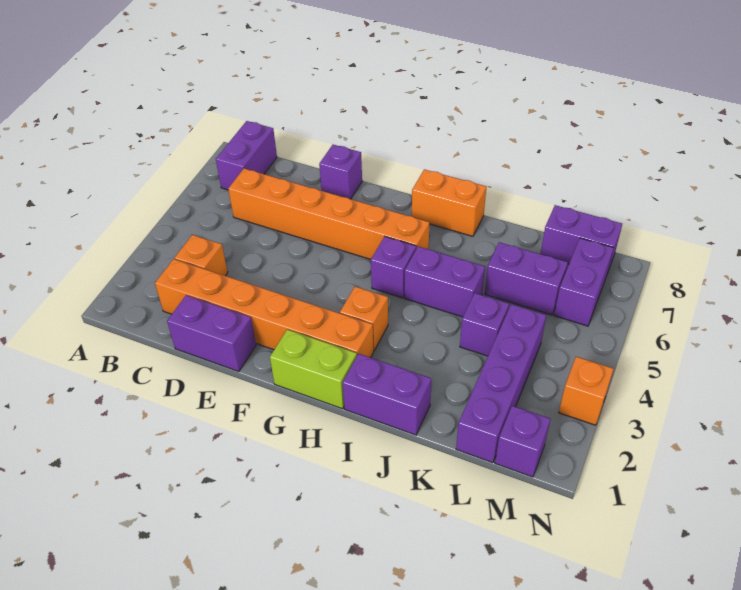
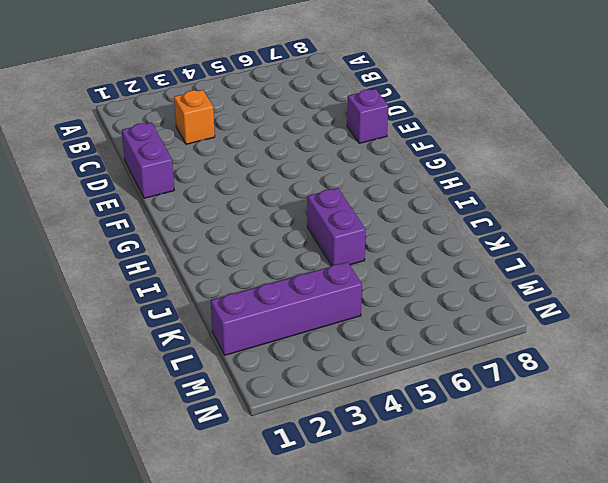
none -> purple 1x2 brick [216,121,277,190]
none -> orange 1x6 brick [155,259,374,358]
none -> orange 1x6 brick [228,168,430,259]

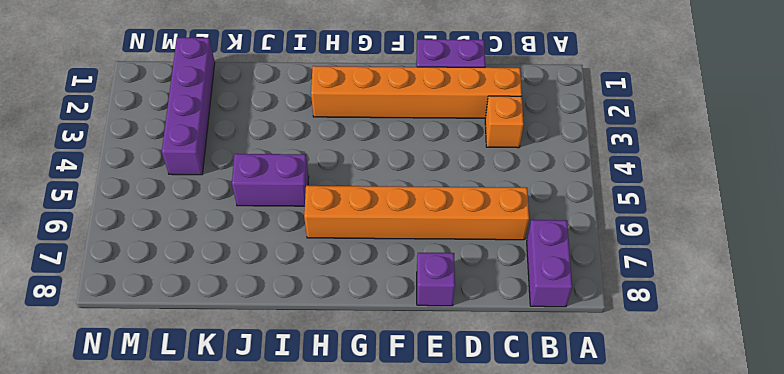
none -> lime 1x2 brick [270,329,357,409]
none -> orange 1x1 brick [340,286,388,350]
none -> purple 1x1 brick [371,237,416,298]

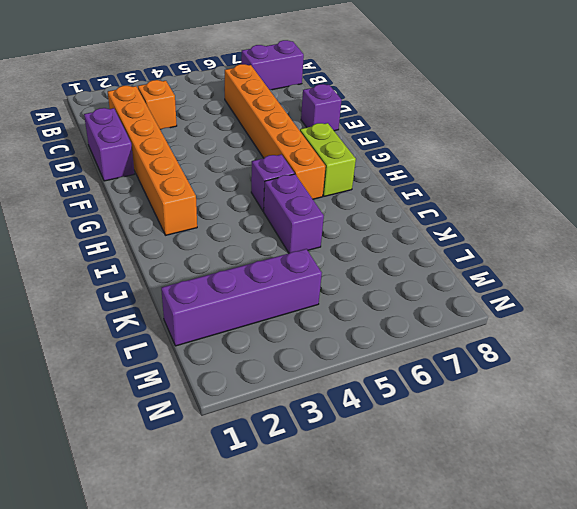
lime 1x2 brick [300,123,356,196] -> lime 1x2 brick moved to [270,329,357,409]
none -> orange 1x1 brick [340,286,388,350]
none -> orange 1x2 brick [412,169,486,236]
none -> purple 1x2 brick [343,354,431,435]

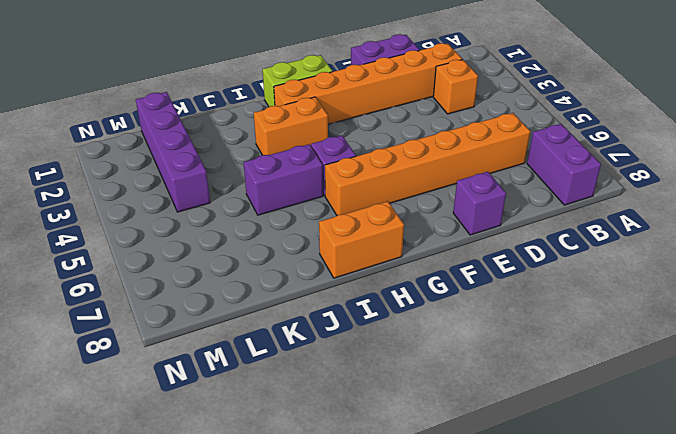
orange 1x2 brick [254,97,328,155] -> orange 1x1 brick [340,286,388,350]
none -> purple 1x2 brick [343,354,431,435]
none -> purple 1x1 brick [460,293,509,356]
none -> purple 1x2 brick [485,242,568,315]

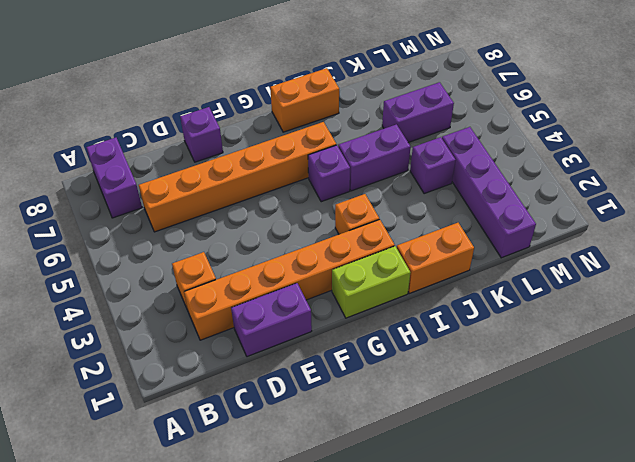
orange 1x2 brick [397,223,474,293] -> purple 1x2 brick [343,354,431,435]
none -> purple 1x2 brick [541,205,622,271]
none -> purple 1x1 brick [495,406,550,477]
none -> purple 1x2 brick [554,238,614,326]

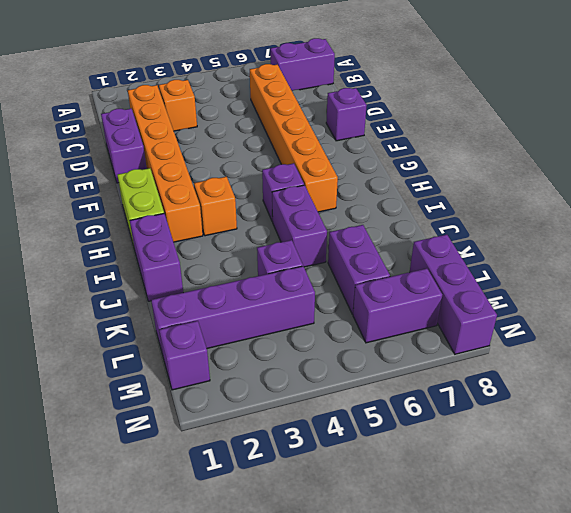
purple 1x3 brick [410,234,497,354] -> purple 1x2 brick [541,205,622,271]
none -> orange 1x2 brick [412,169,486,236]
none -> orange 1x1 brick [559,357,613,425]

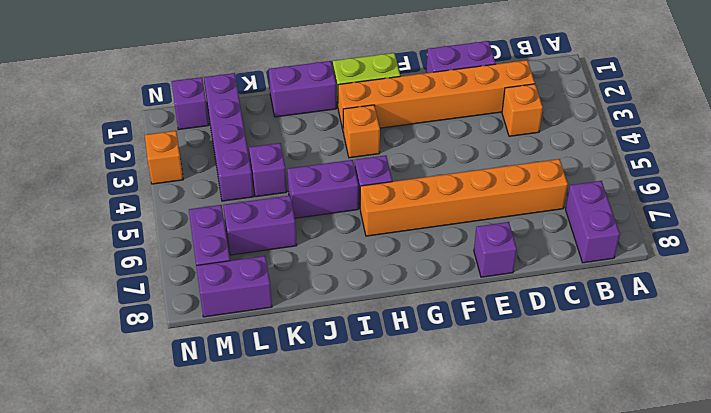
none -> orange 1x2 brick [412,169,486,236]

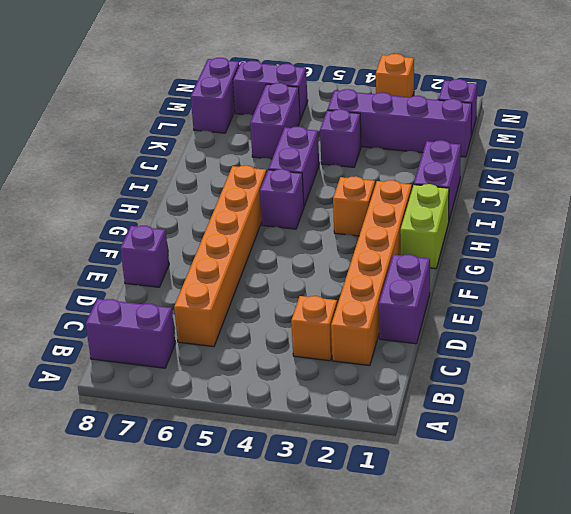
none -> orange 1x2 brick [412,169,486,236]

